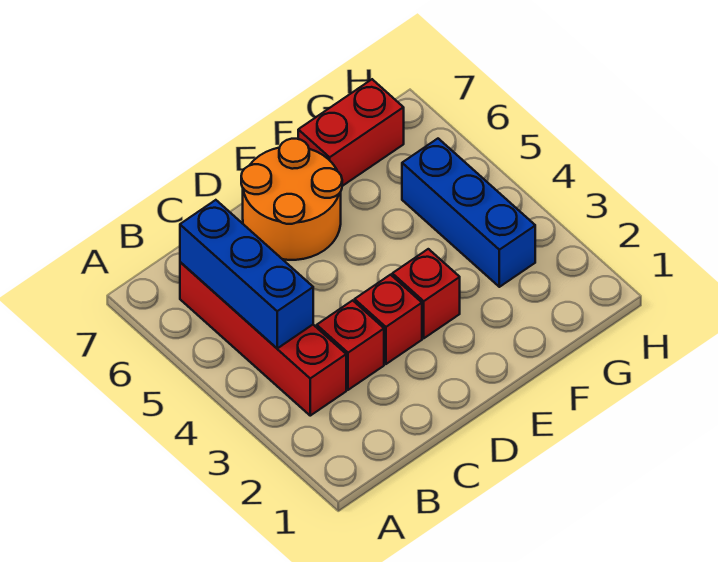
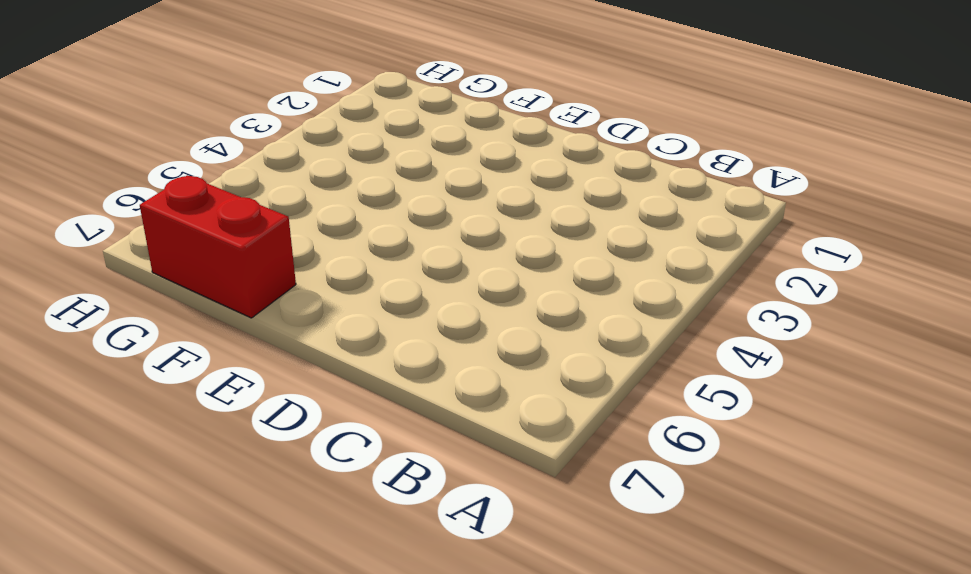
none -> red 1x4 brick [180,262,346,416]
none -> red 1x1 brick [317,300,384,390]

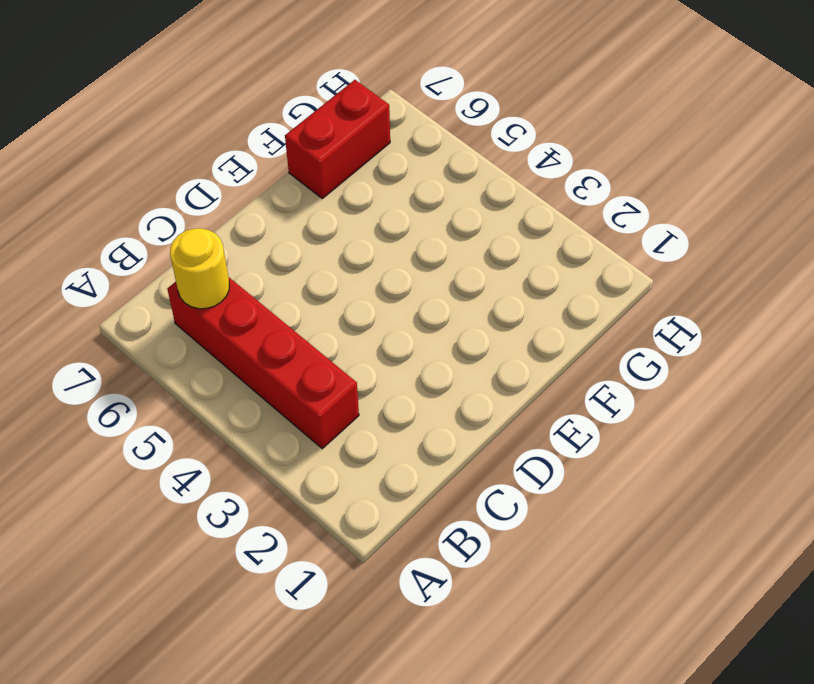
yellow 1x1 round brick [170,228,229,309] -> blue 1x3 brick [180,200,313,348]
none -> red 1x1 brick [317,300,384,390]
none -> red 1x1 brick [355,275,422,364]

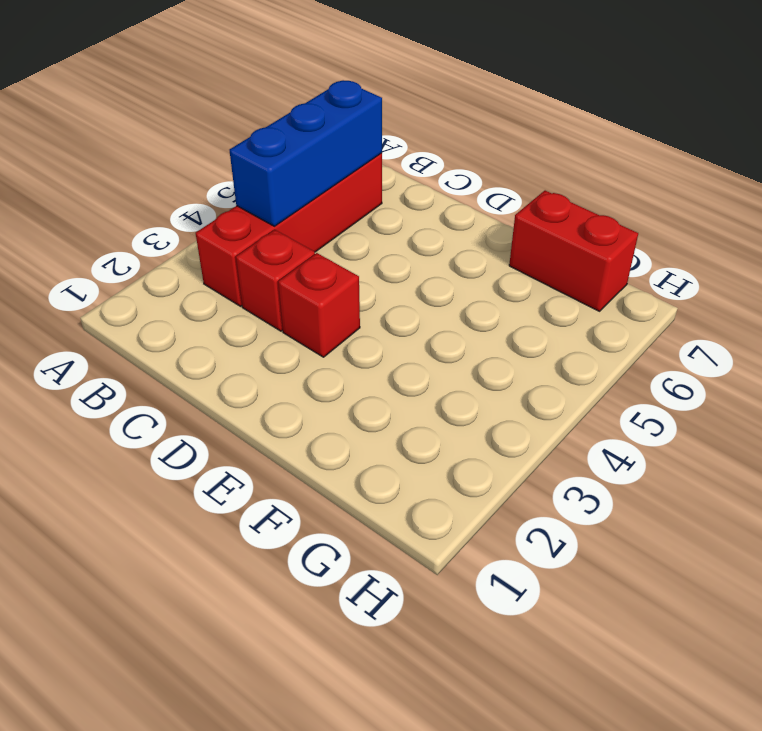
none -> orange 2x2 round brick [241,139,342,260]
none -> red 1x1 brick [392,249,460,338]

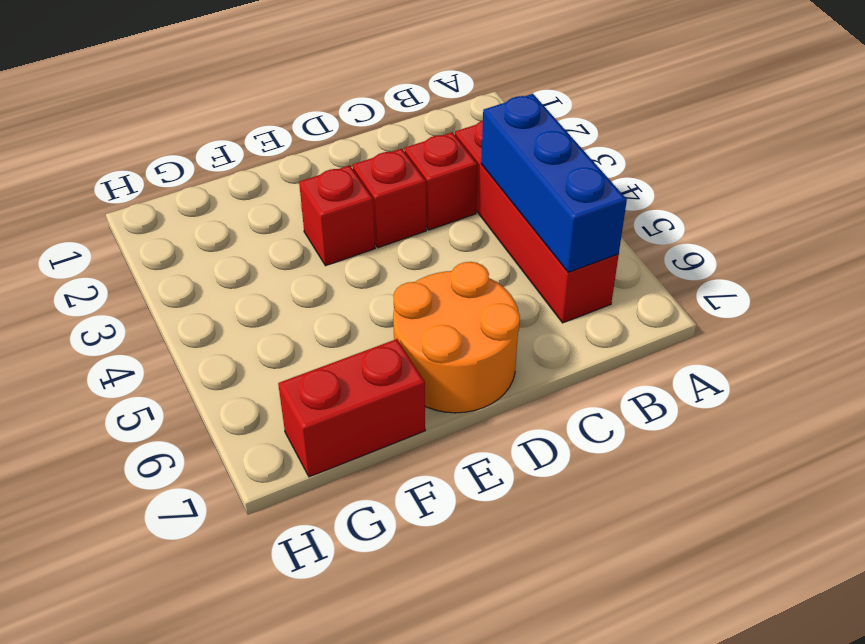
none -> blue 1x3 brick [402,139,535,287]

